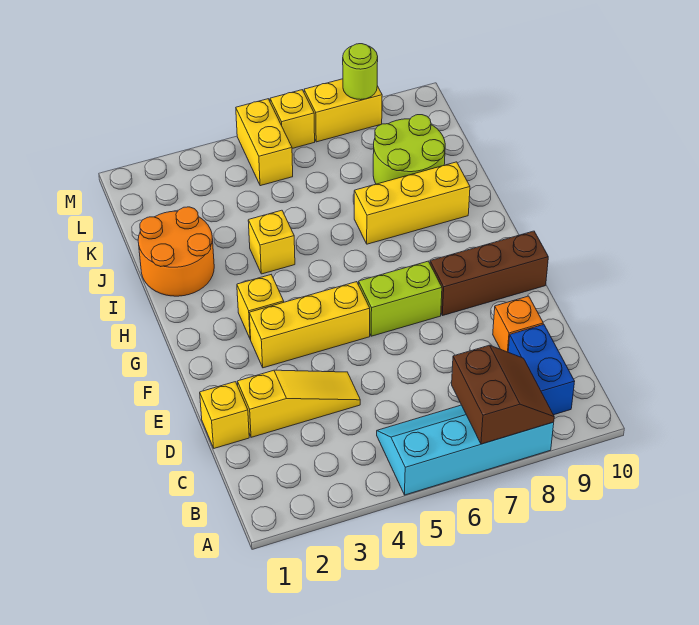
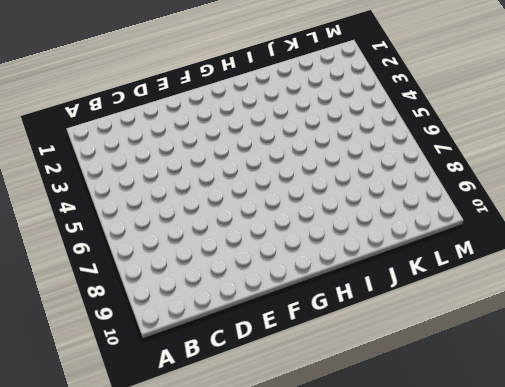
none -> cyan 2x4 slope [377,405,554,495]
none -> blue 1x2 brick [508,324,575,415]
none -> yellow 1x1 brick [200,382,249,448]

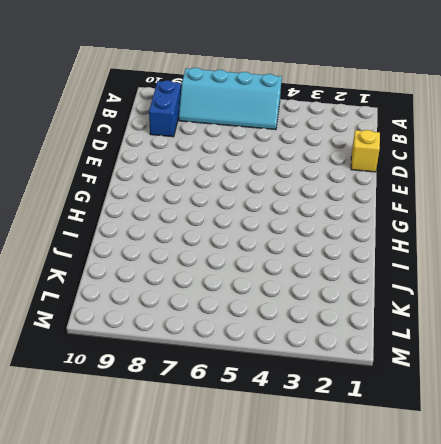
none -> yellow 1x3 slope [237,370,360,437]
none -> orange 1x1 brick [493,296,543,352]
none -> yellow 1x3 brick [249,282,370,368]

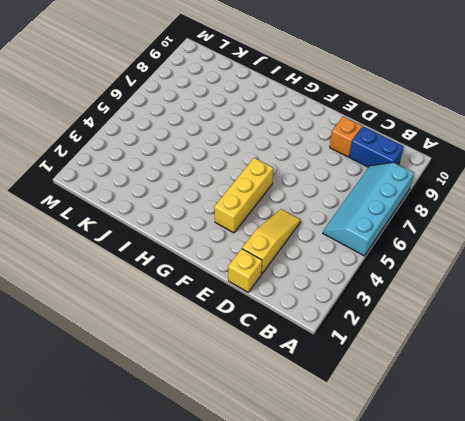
none -> lime 1x2 brick [359,261,442,336]
none -> brown 1x3 brick [430,231,548,316]
none -> yellow 1x1 brick [237,275,284,339]

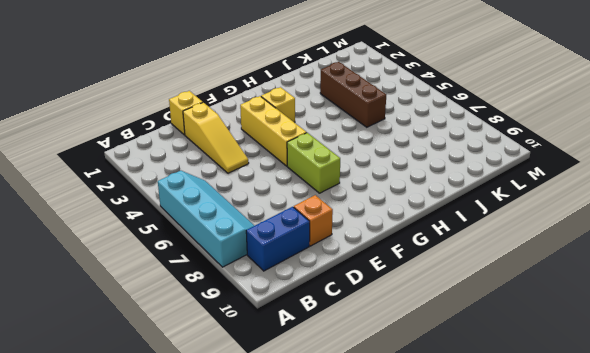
brown 1x3 brick [320,62,386,127] -> brown 1x3 brick moved to [430,231,548,316]
none -> orange 2x2 round brick [138,207,214,296]
none -> yellow 1x1 brick [248,210,295,274]
none -> yellow 1x3 brick [354,162,470,244]

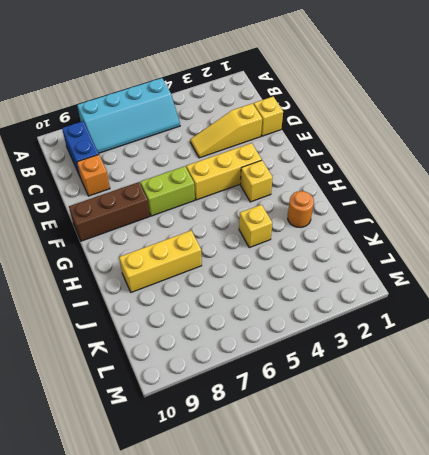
orange 1x1 round brick [288,191,314,227] -> orange 2x2 round brick [138,207,214,296]
none -> lime 2x2 round brick [373,115,445,184]
none -> yellow 1x2 brick [236,99,293,186]
none -> yellow 1x1 brick [270,90,315,148]

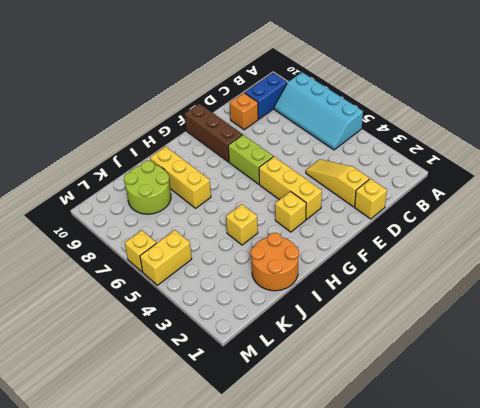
none -> yellow 1x2 brick [304,79,382,142]
none -> brown 2x2 slope [452,345,554,444]
none -> lime 1x1 round brick [343,44,378,100]

